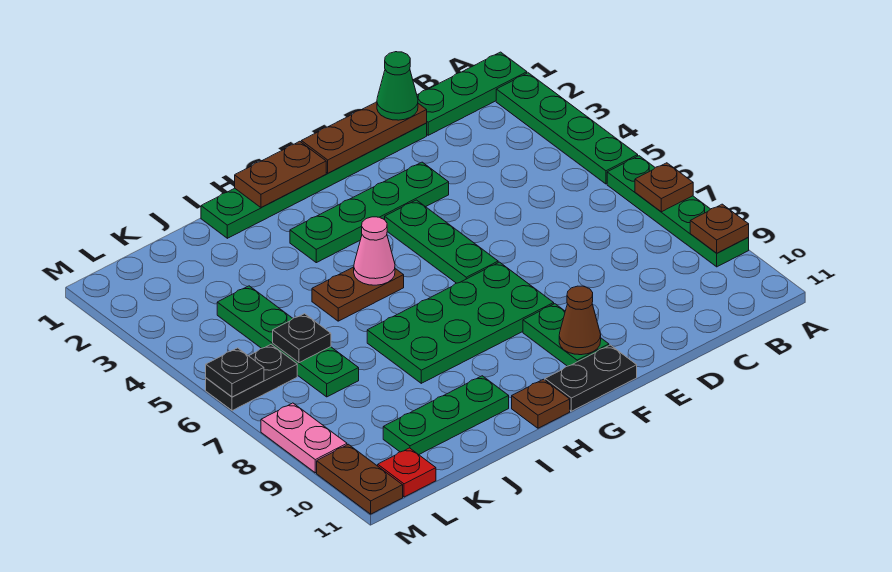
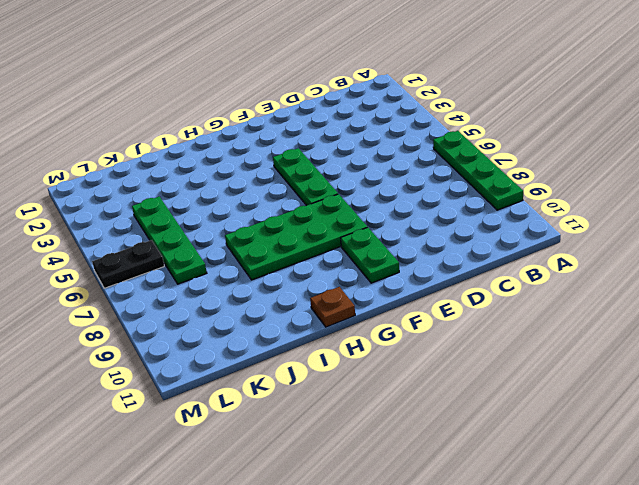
none -> green 1x3 plate [417,52,527,135]
none -> green 1x4 plate [496,73,638,184]
none -> green 1x6 plate [201,123,427,238]

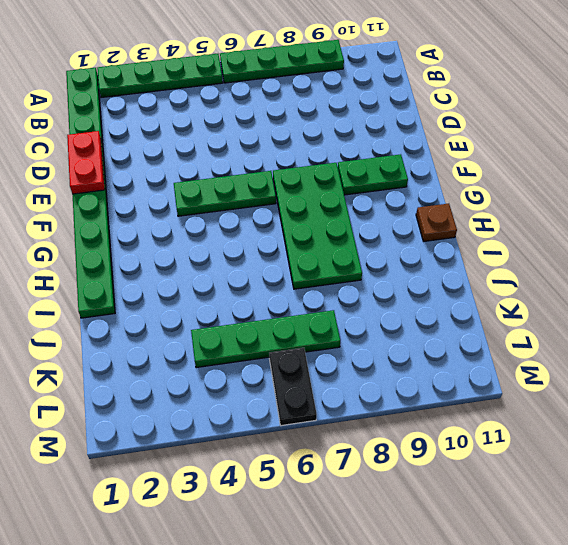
red 1x2 plate [67,131,105,194] -> brown 1x3 plate [301,102,427,173]
none -> green 1x4 plate [290,162,449,263]
none -> black 1x2 plate [545,345,637,411]
none -> brown 1x2 plate [312,267,404,321]

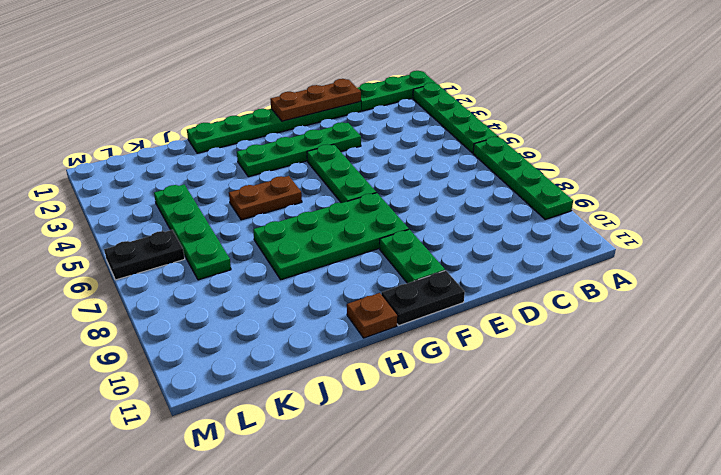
none -> green 1x3 plate [383,376,509,455]
none -> red 1x1 plate [378,448,436,497]
none -> pink 1x2 plate [261,403,347,473]

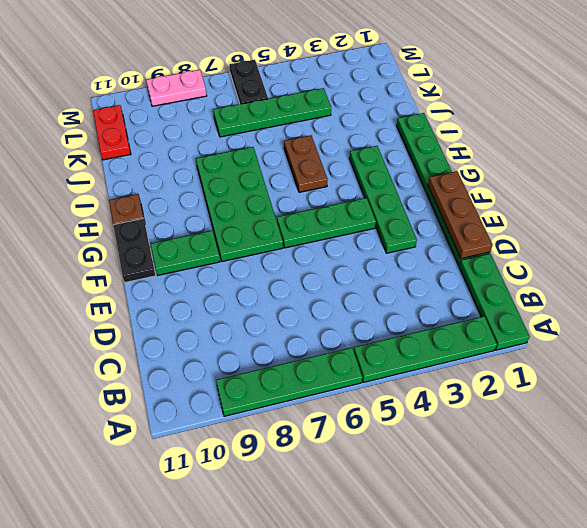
red 1x2 plate [93,105,131,160] -> red 1x1 plate [378,448,436,497]
none -> green 1x3 plate [383,376,509,455]
none -> brown 1x2 plate [317,444,403,514]
none -> brown 1x1 plate [635,163,693,212]

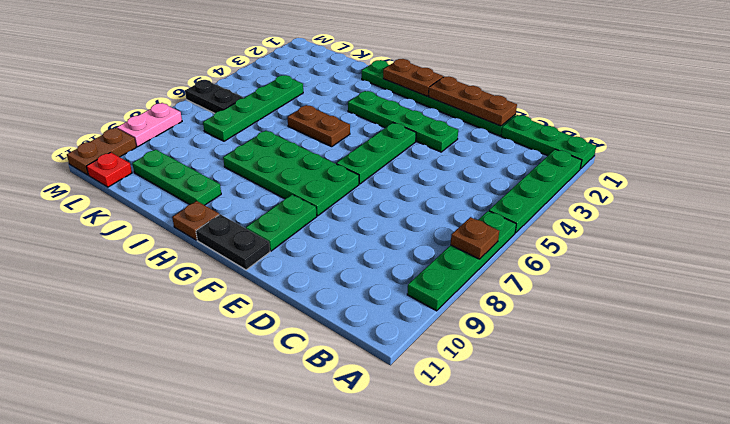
none -> brown 1x1 plate [690,204,749,253]
none -> brown 1x1 cone [559,286,601,355]
none -> pink 1x1 cone [354,217,395,285]

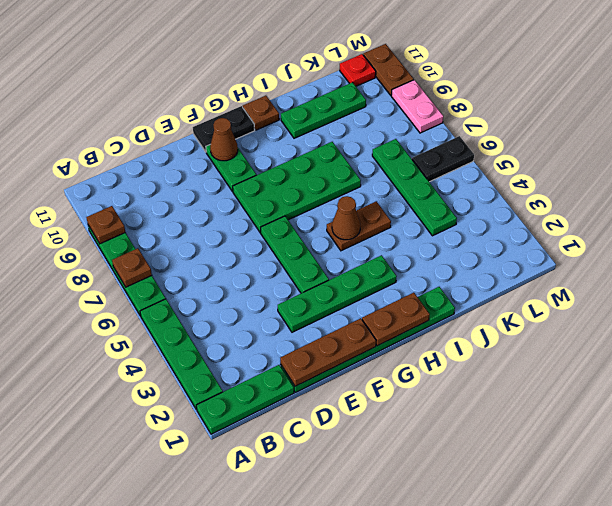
brown 1x1 cone [332,196,360,240] -> pink 1x1 cone [354,217,395,285]
none -> black 1x1 plate [273,314,331,363]
none -> black 1x1 plate [206,348,264,397]
none -> green 1x1 cone [377,52,418,120]

